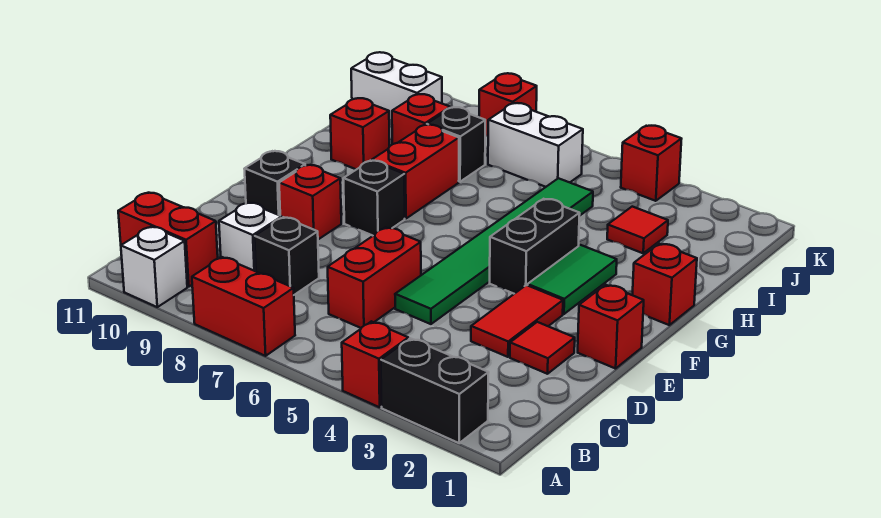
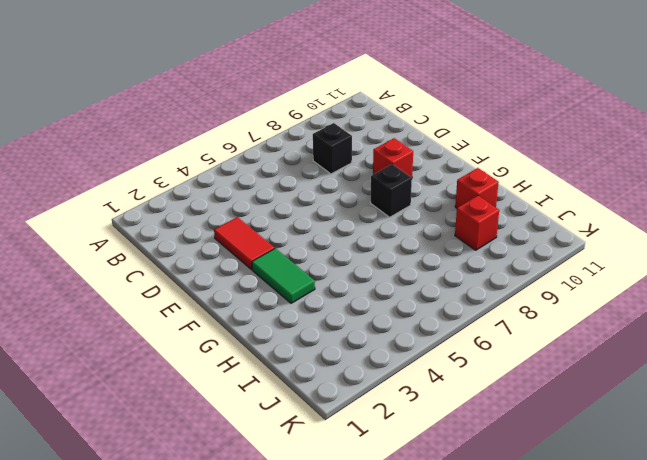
none -> black 1x2 brick [381,338,489,443]
none -> red 1x1 brick [342,321,408,407]
none -> red 1x2 brick [192,257,295,356]

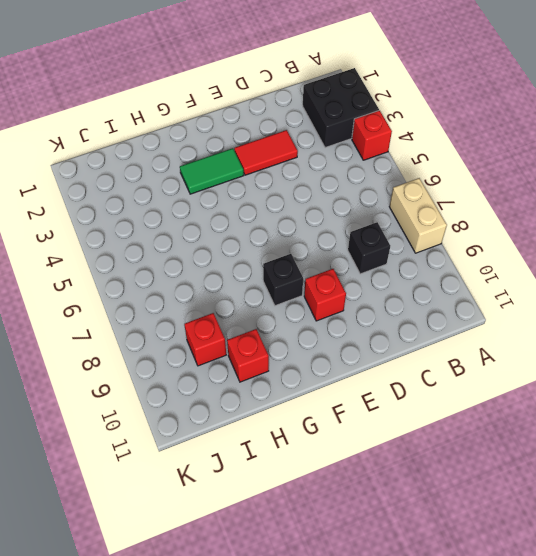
black 2x2 brick [303,68,379,148] -> black 1x2 brick [381,338,489,443]
tan 1x2 brick [389,178,447,253] -> red 1x2 brick [192,257,295,356]
none -> white 1x1 brick [121,227,187,307]
none -> red 1x2 brick [118,193,218,287]
none -> red 1x2 brick [328,228,421,328]

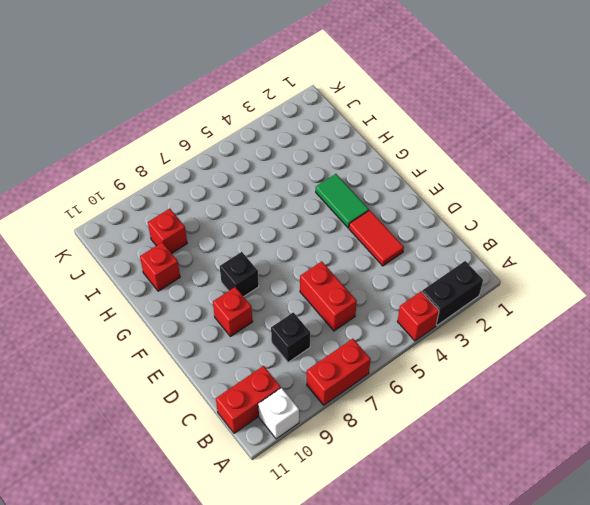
none -> white 1x1 brick [219,203,282,271]
none -> red 1x1 tile [510,322,575,374]
none -> green 1x6 tile [395,178,593,324]

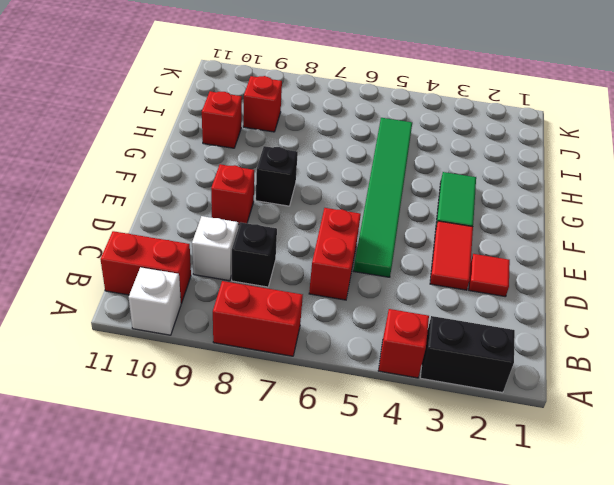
none -> red 1x1 brick [578,285,644,369]
none -> black 1x1 brick [244,151,305,215]
none -> black 1x2 brick [490,199,580,294]

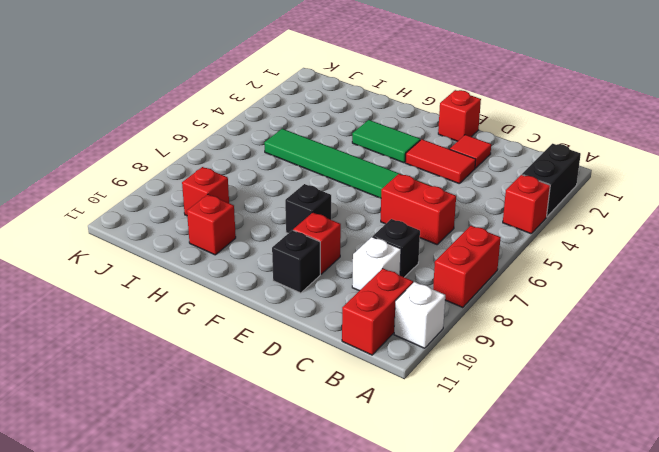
none -> black 1x2 brick [490,199,580,294]
none -> red 1x1 brick [632,244,697,325]
none -> red 1x2 brick [372,125,459,219]

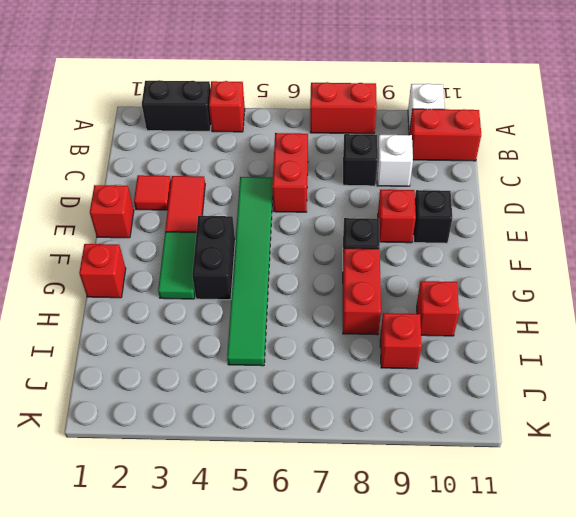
none -> red 1x1 tile [607,207,668,253]
none -> black 1x1 brick [427,107,485,182]
none -> white 1x2 brick [488,103,583,187]

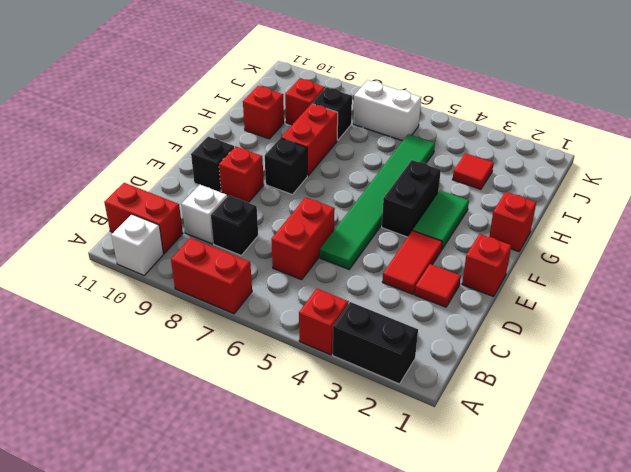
none -> white 1x2 brick [351,52,442,127]
none -> red 1x1 brick [621,126,681,201]
none -> red 1x1 brick [479,73,537,136]

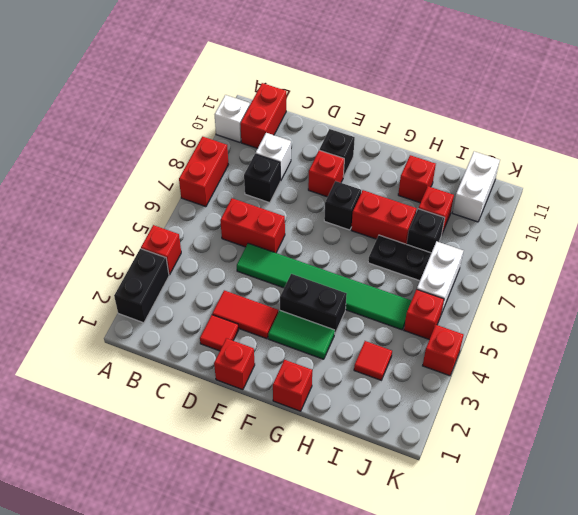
black 1x2 plate [368,235,431,281] -> none
red 1x1 brick [404,289,444,340] -> red 1x1 brick moved to [479,73,537,136]

